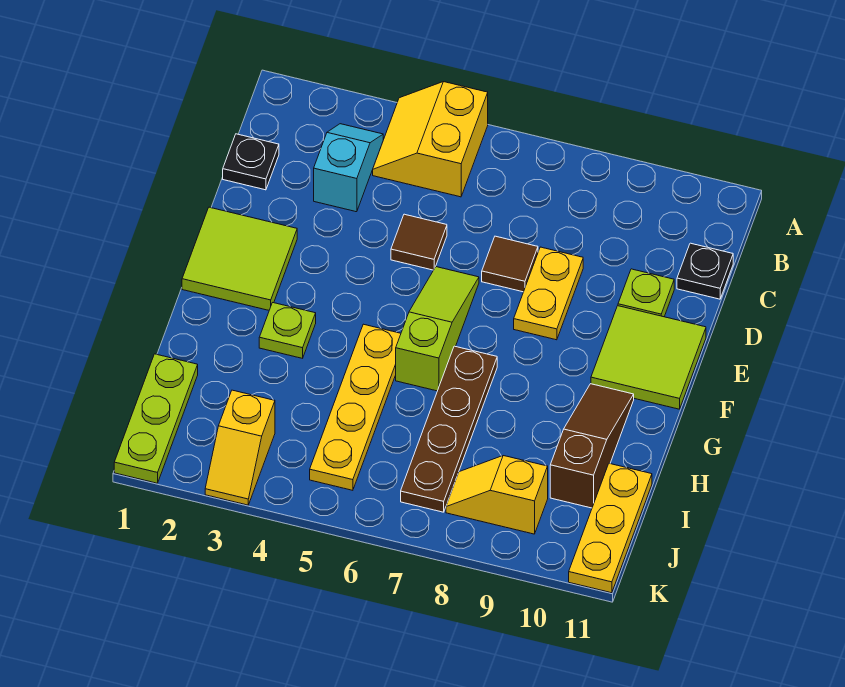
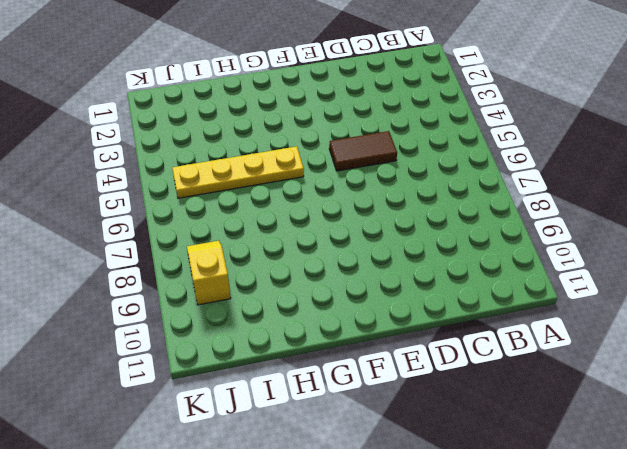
brown 1x2 tile [329,131,397,171] -> brown 1x1 tile [391,214,447,270]
none -> yellow 2x2 slope [373,82,488,197]
none -> cyan 1x2 slope [314,124,383,212]
none -> black 1x1 plate [223,134,279,190]

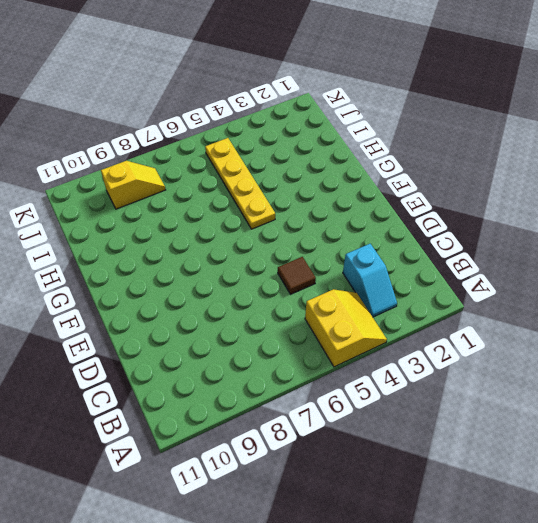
none -> black 1x1 plate [223,134,279,190]
none -> black 1x1 plate [677,243,733,299]
none -> brown 1x1 tile [482,236,538,292]

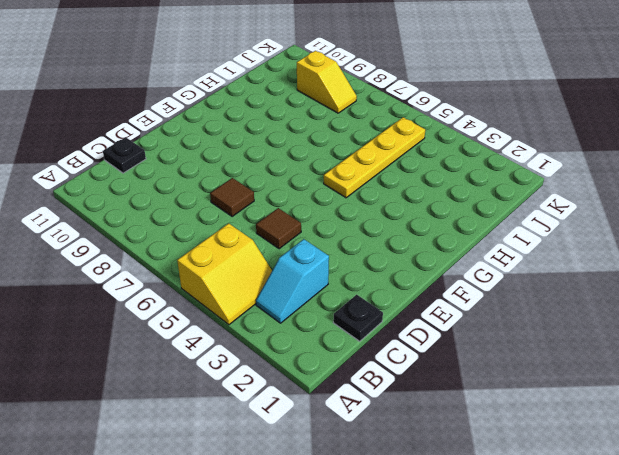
none -> yellow 1x2 plate [514,247,583,340]
none -> lime 1x1 plate [618,269,674,317]
none -> lime 2x2 tile [182,207,297,310]

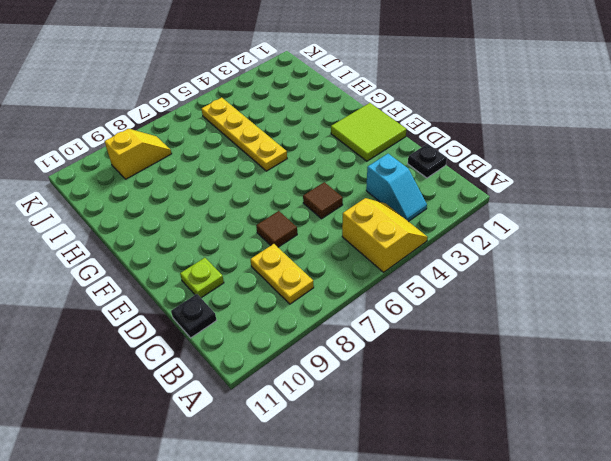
yellow 1x2 plate [250,244,314,304] -> yellow 1x2 plate moved to [514,247,583,340]
none -> lime 1x3 slope [396,267,479,391]
none -> lime 2x2 tile [591,306,706,409]
none -> lime 1x1 plate [259,303,316,358]

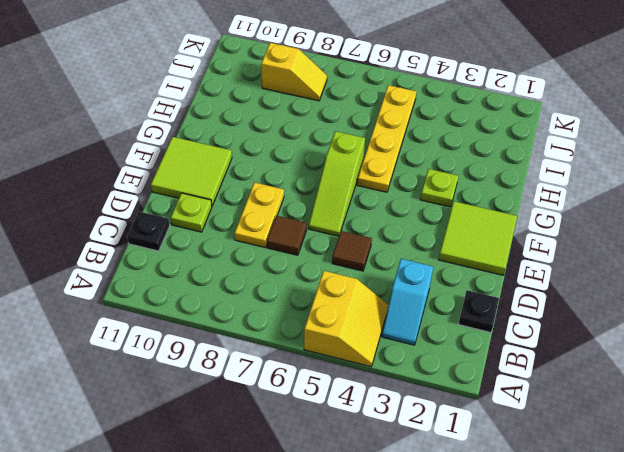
none -> brown 1x4 plate [401,346,497,512]
none -> brown 1x3 slope [550,384,634,508]
none -> lime 1x3 plate [114,354,198,483]

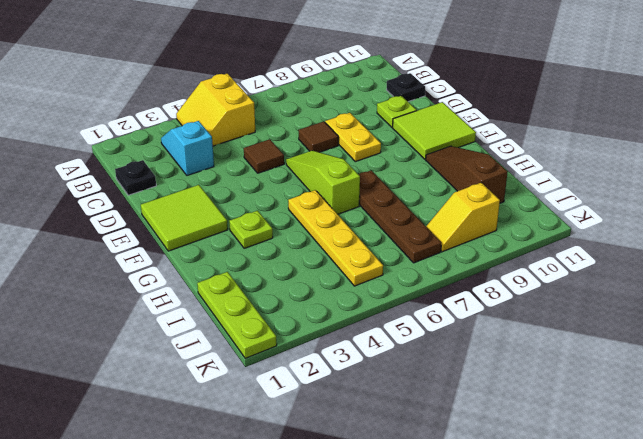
none -> yellow 1x3 plate [569,463,652,593]
none -> yellow 1x2 slope [205,390,275,505]

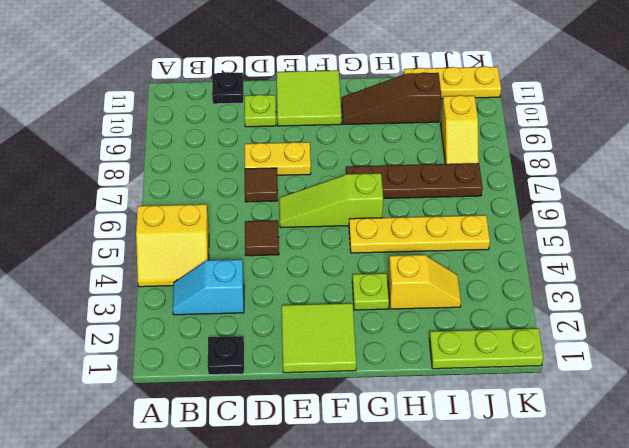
yellow 1x2 slope [388,255,461,309] -> yellow 1x2 slope moved to [205,390,275,505]

